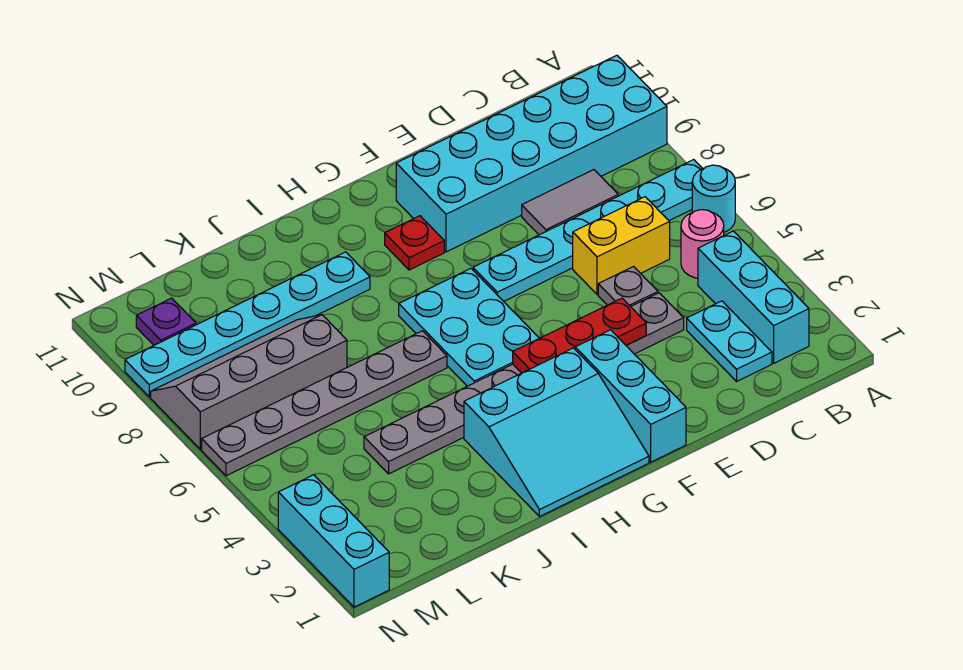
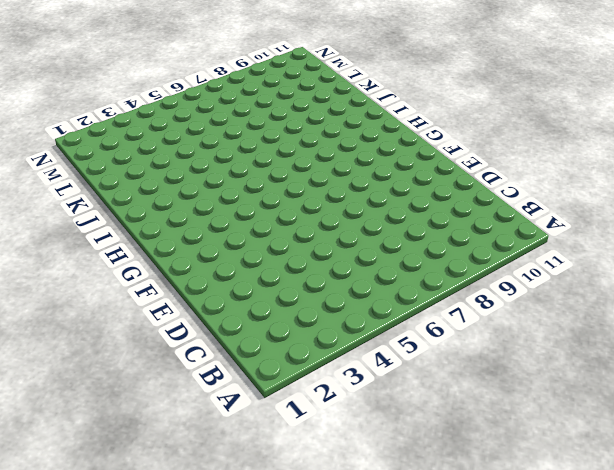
none -> cyan 1x1 round brick [692,165,735,232]
none -> cyan 1x6 plate [473,160,703,301]
none -> cyan 2x6 brick [396,55,667,252]

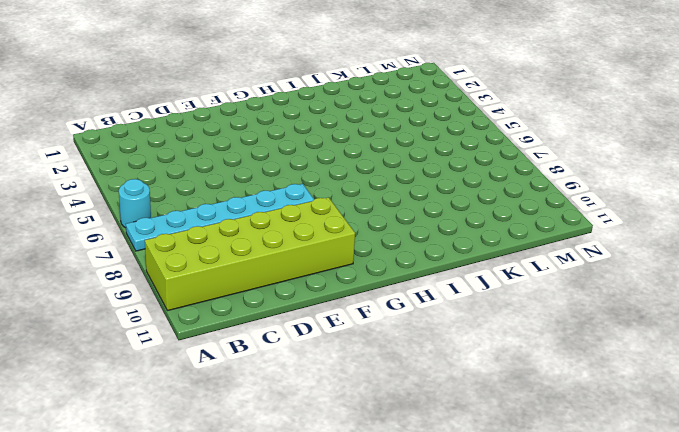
lime 2x6 brick [145,197,355,311] -> cyan 2x6 brick [396,55,667,252]
none -> cyan 1x3 brick [698,231,809,363]
none -> pink 1x1 round brick [681,210,724,278]
none -> cyan 1x2 plate [687,301,772,381]

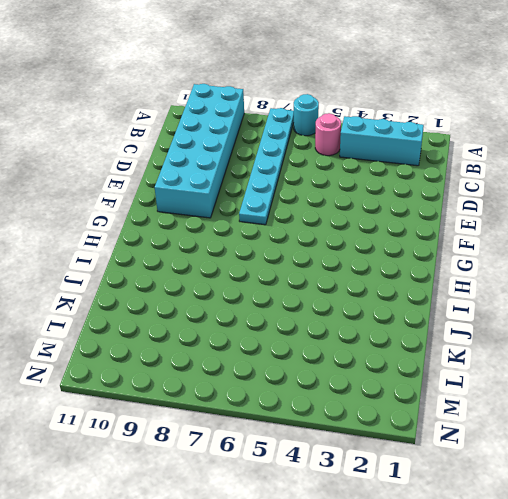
none -> cyan 1x2 plate [687,301,772,381]
none -> yellow 1x2 brick [573,197,670,295]
none -> grey 1x2 tile [522,170,618,235]

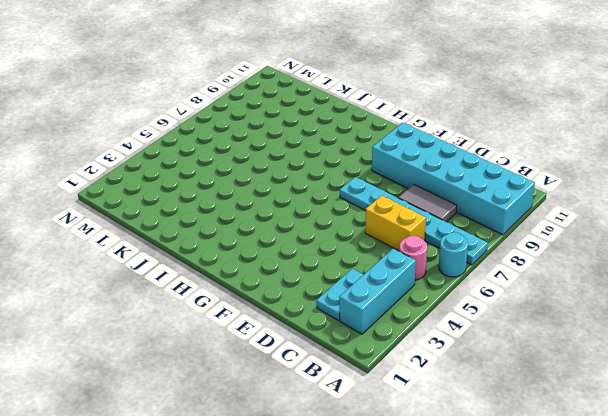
none -> grey 1x8 plate [364,293,684,474]
none -> grey 1x1 plate [598,267,658,307]
none -> cyan 1x3 brick [575,330,686,462]

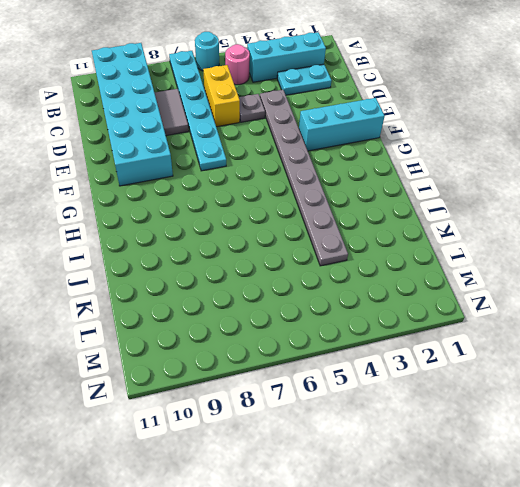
none -> cyan 3x3 slope [464,348,649,517]
none -> cyan 2x3 plate [399,268,539,386]
none -> red 1x1 plate [385,216,444,270]

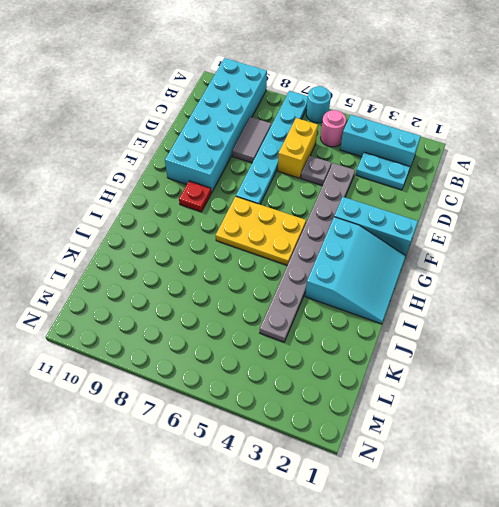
yellow 2x3 plate [216,196,306,265] -> cyan 2x3 plate [399,268,539,386]
none -> grey 1x6 plate [202,331,447,476]
none -> cyan 1x6 plate [125,252,370,397]
none -> grey 2x4 slope [151,315,347,449]

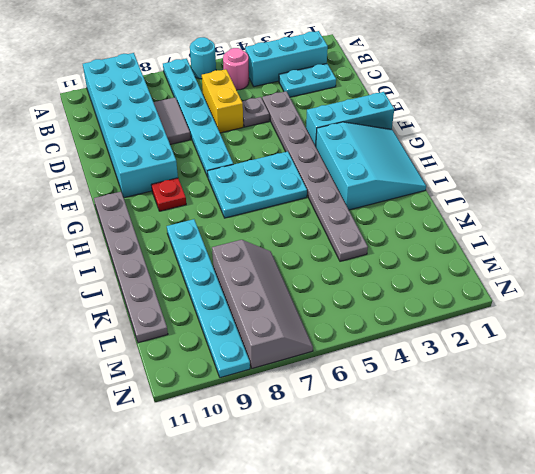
grey 1x6 plate [94,192,168,343] -> grey 1x6 plate moved to [202,331,447,476]
grey 2x4 slope [212,240,313,368] -> grey 2x4 slope turned to [151,315,347,449]
none -> purple 1x1 plate [136,298,196,345]
none -> cyan 1x3 brick [278,475,389,607]
none -> red 1x3 plate [513,298,646,373]

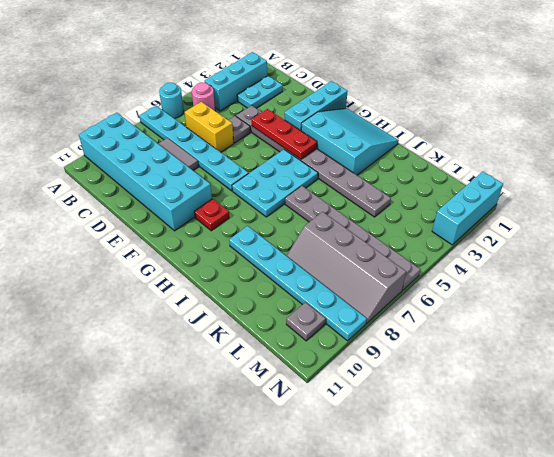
grey 1x1 plate [286,302,326,341] -> purple 1x1 plate [136,298,196,345]

